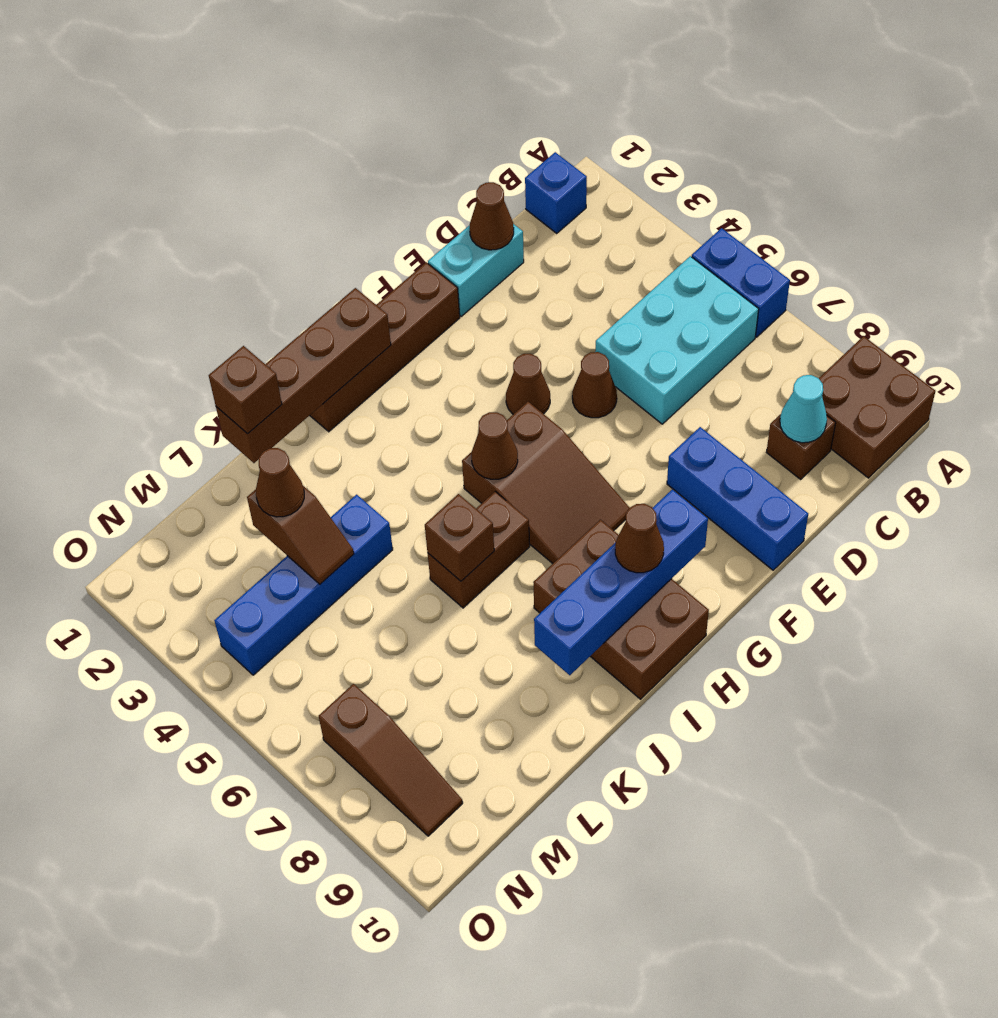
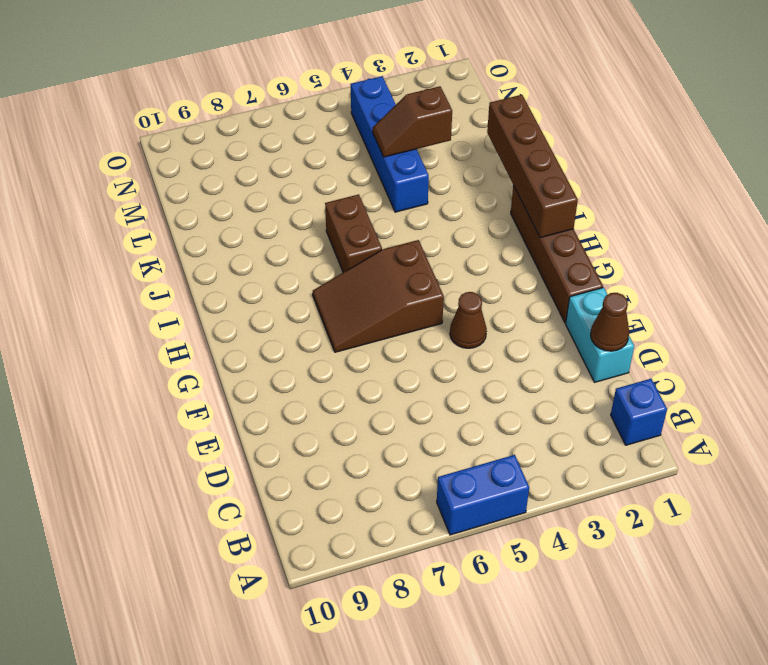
none -> brown 2x2 brick [819,336,935,478]
none -> cyan 2x3 brick [595,256,759,424]
none -> brown 1x1 brick [766,414,836,479]

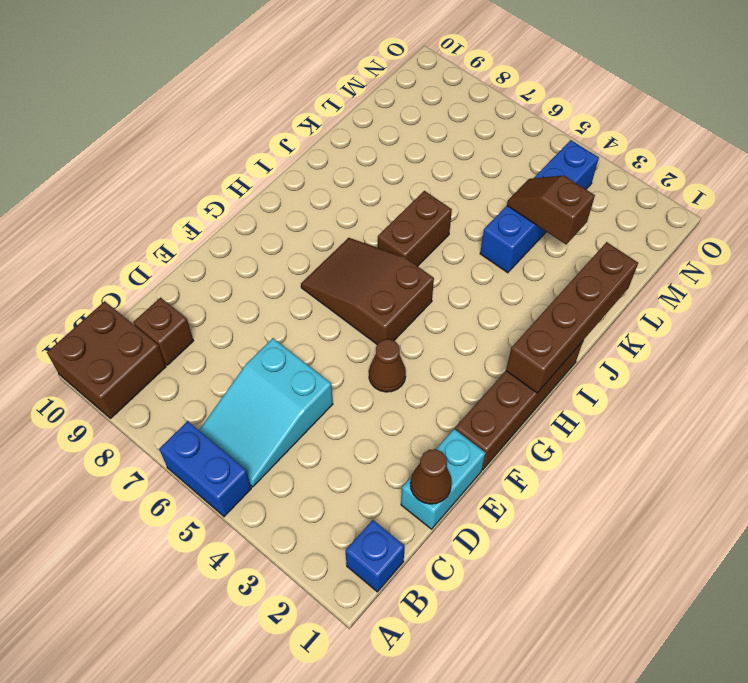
cyan 2x3 slope [199,338,333,487] -> cyan 2x3 brick [595,256,759,424]
none -> brown 1x1 cone [572,352,617,418]
none -> blue 1x3 brick [667,427,808,570]
none -> brown 2x3 brick [533,520,709,699]

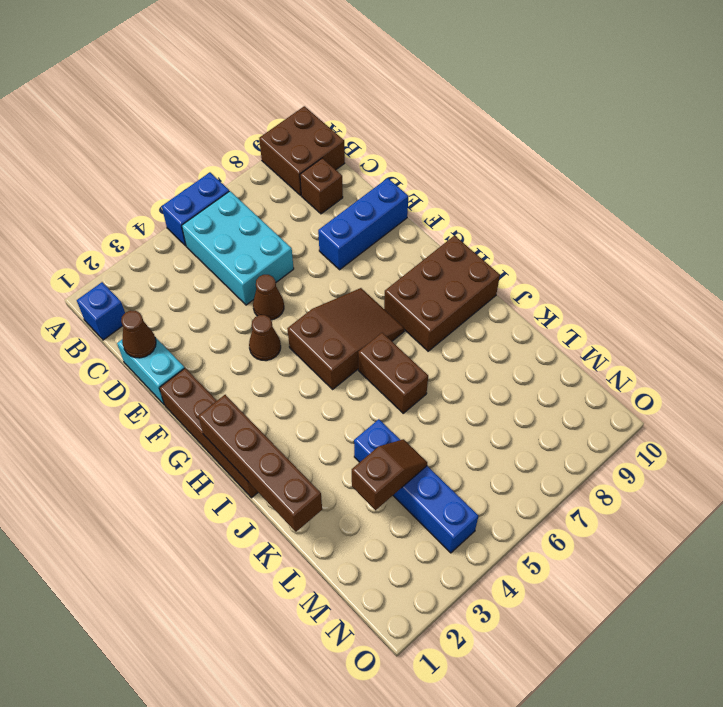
none -> brown 1x3 slope [319,684,463,836]
none -> cyan 1x1 cone [780,375,827,443]
none -> blue 1x4 brick [534,489,708,675]

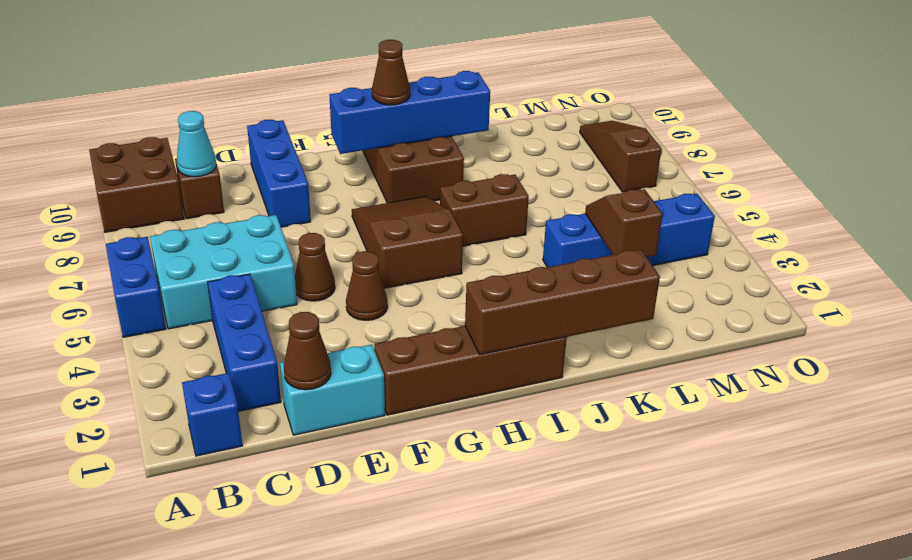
blue 1x3 brick [208,274,281,411] -> none
none -> brown 1x1 cone [472,412,518,479]
none -> brown 1x1 brick [425,494,494,581]
none -> brown 1x1 brick [209,346,282,434]

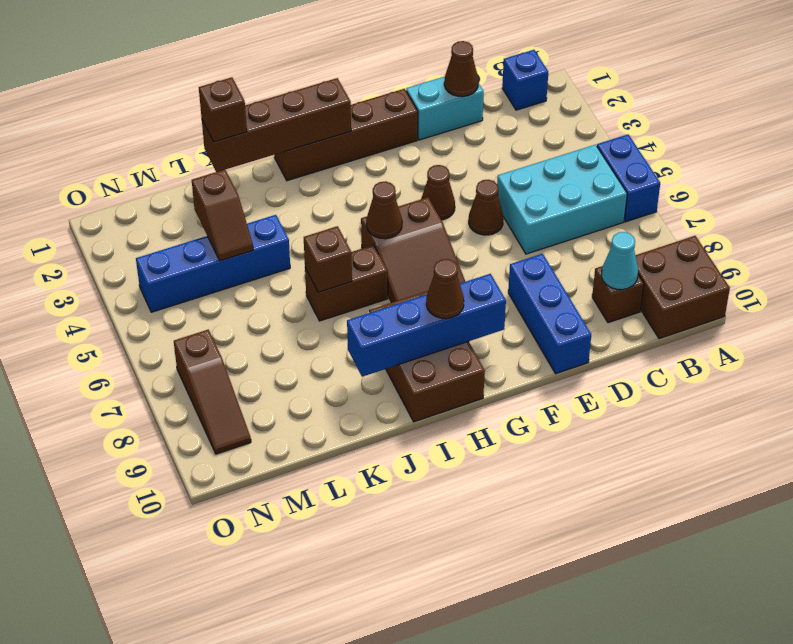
none -> brown 1x1 cone [256,448,304,517]

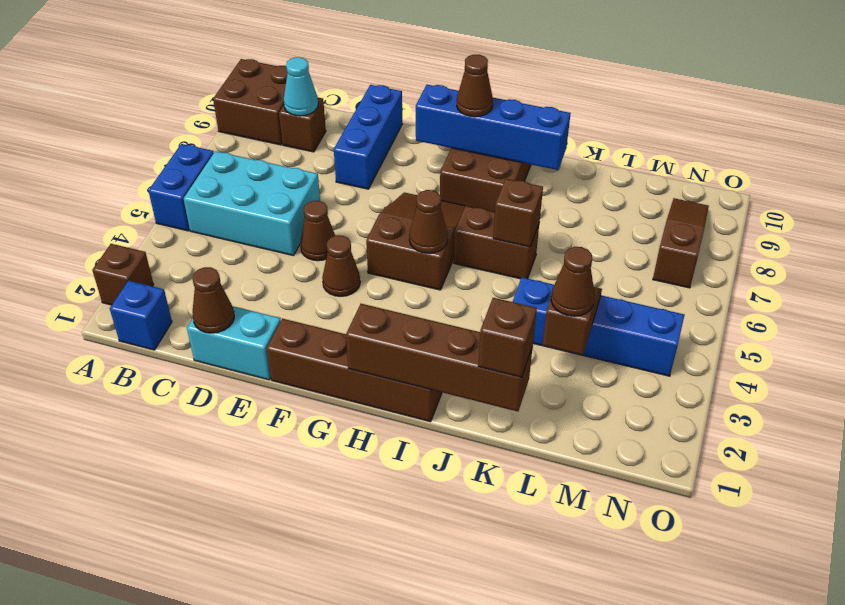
brown 1x1 brick [92,244,154,305] -> none

